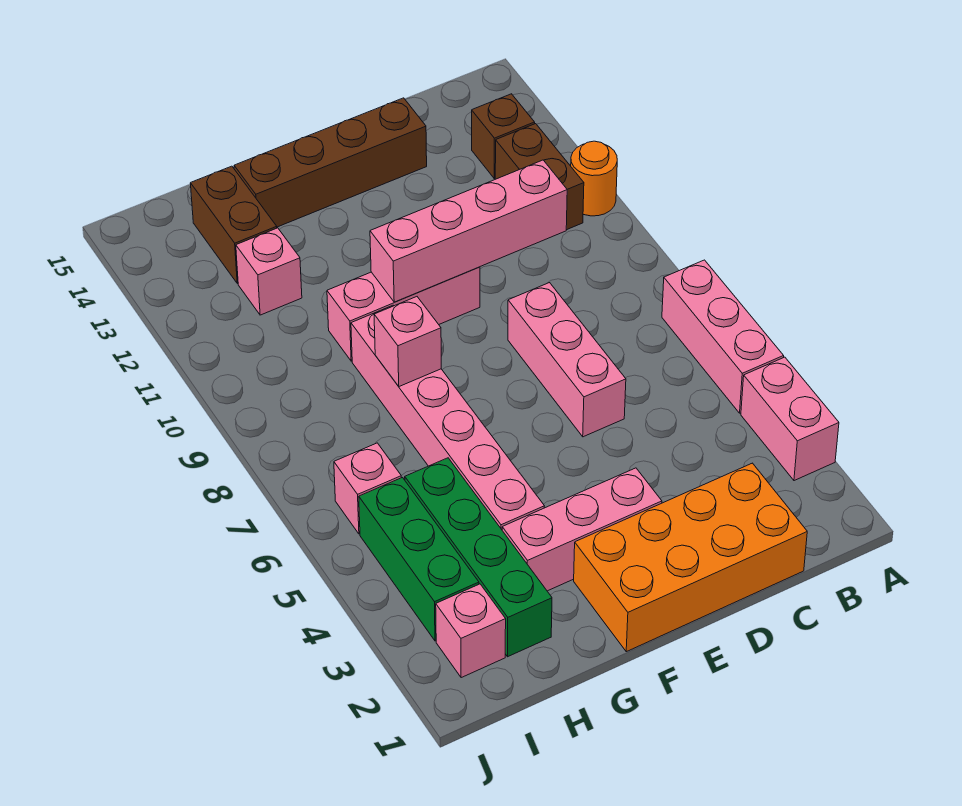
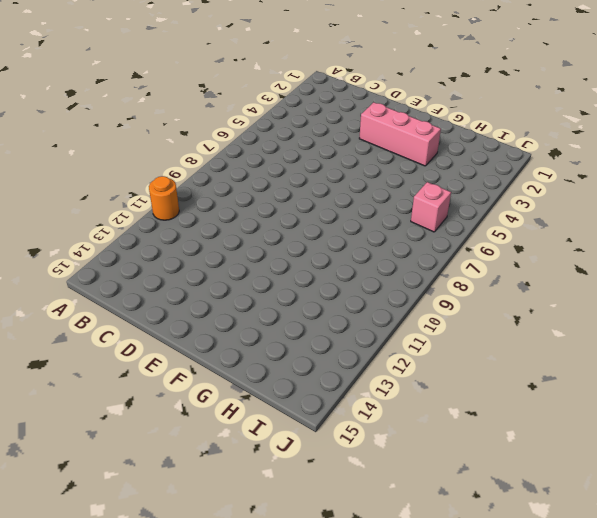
none -> pink 1x2 brick [741,357,839,481]
none -> pink 1x3 brick [662,260,784,413]
none -> brown 1x2 brick [495,124,584,230]

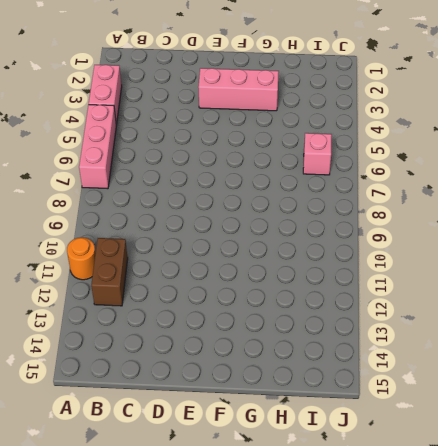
none -> brown 1x1 brick [472,94,535,179]
none -> orange 2x4 brick [574,463,807,652]
none -> pink 1x3 brick [508,283,626,437]

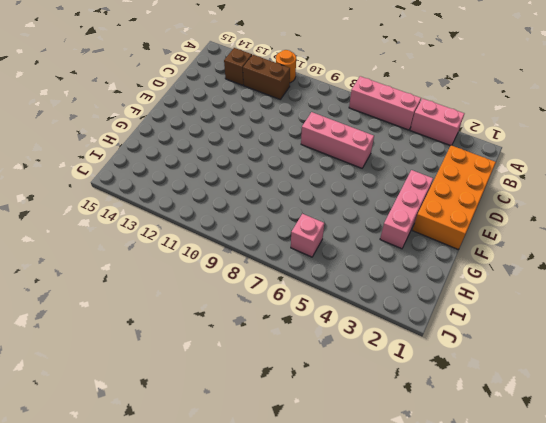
none -> brown 1x4 brick [234,98,427,227]
none -> pink 1x3 brick [327,267,480,361]
none -> pink 1x6 brick [351,305,544,530]

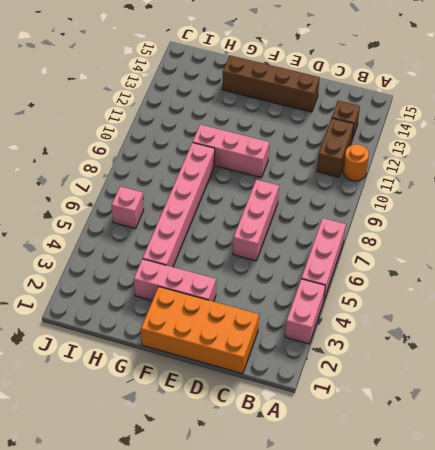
none -> green 1x4 brick [405,458,552,657]
none -> pink 1x1 brick [236,228,302,315]
none -> brown 1x2 brick [190,166,277,283]

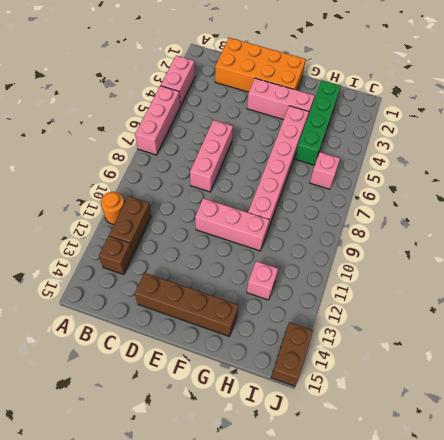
brown 1x2 brick [271,322,313,386] -> brown 1x2 brick moved to [190,166,277,283]
none -> pink 1x1 brick [436,584,506,678]
none -> green 1x3 brick [359,478,479,641]
none -> pink 1x4 brick [370,160,567,302]

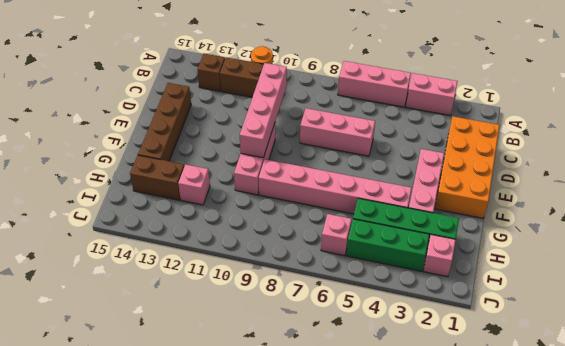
none -> pink 1x1 brick [374,297,441,386]

